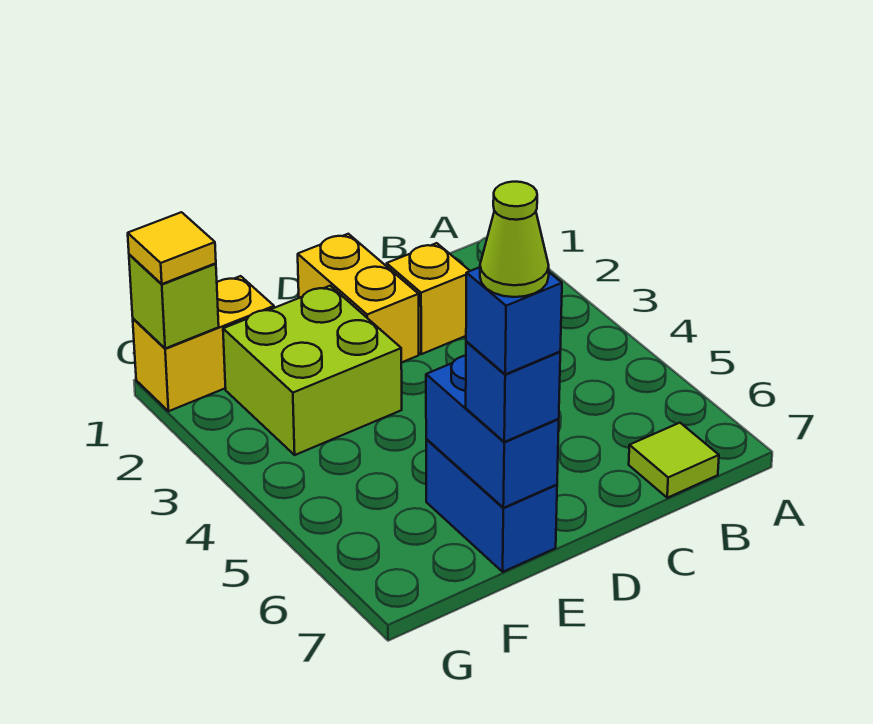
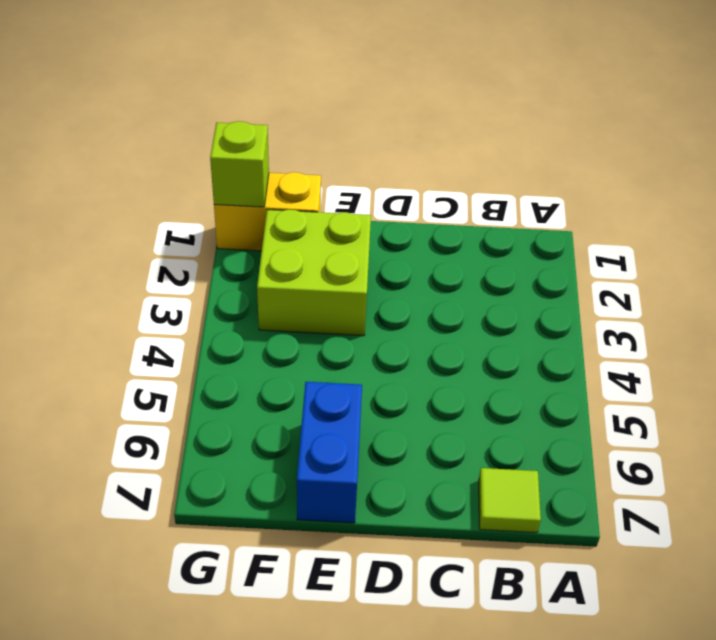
none -> yellow 1x1 brick [387,243,470,354]
none -> yellow 1x2 brick [298,234,419,363]
none -> blue 1x2 brick [426,356,559,508]

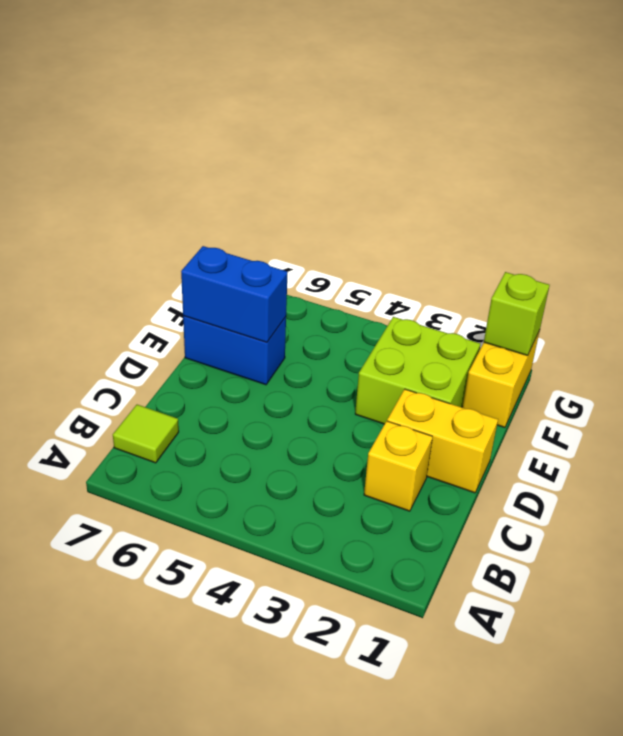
none -> blue 1x1 brick [466,341,560,442]
none -> yellow 1x1 tile [128,212,216,284]
none -> blue 1x1 brick [466,267,562,374]

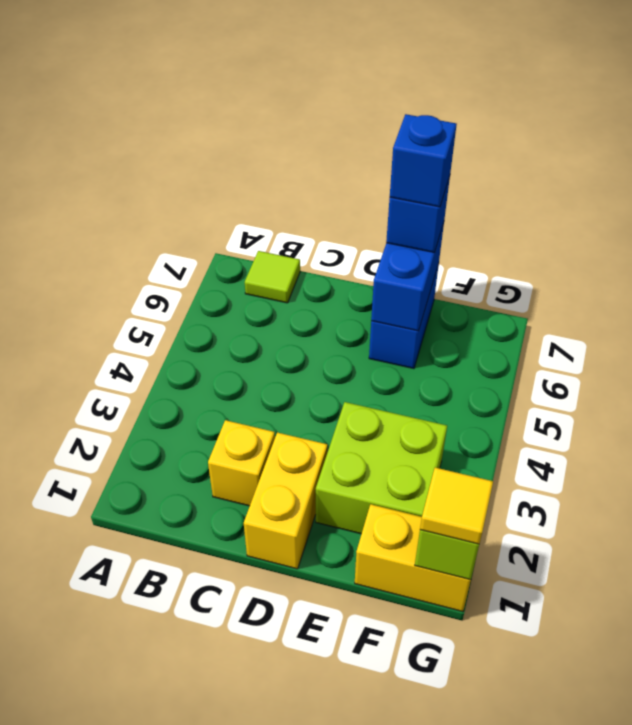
none -> lime 1x1 cone [480,182,549,297]

